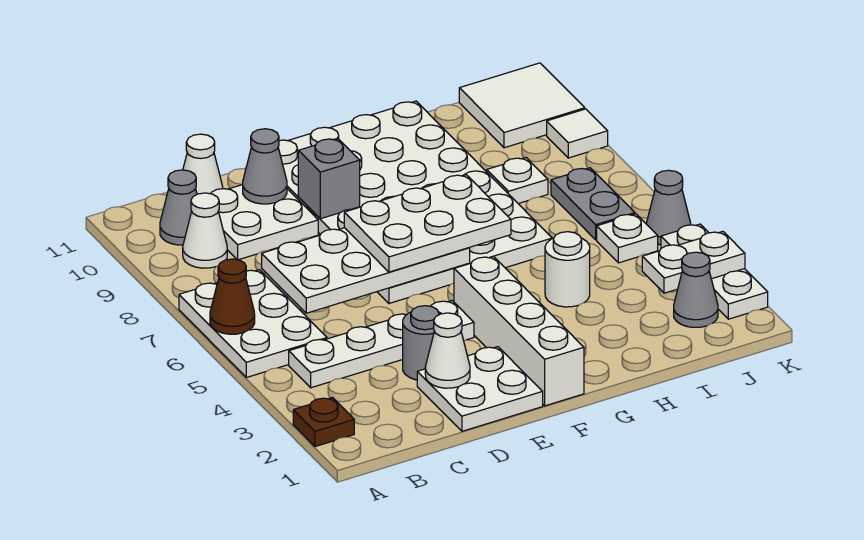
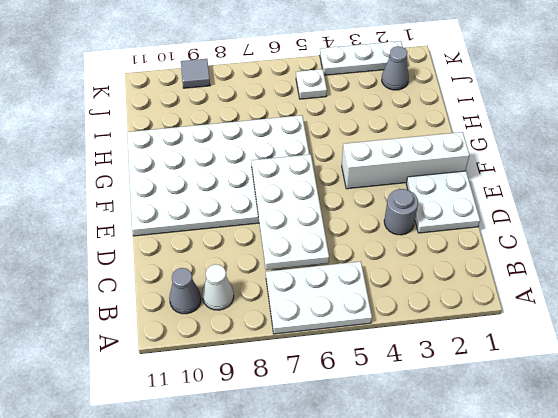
grey 1x1 tile [181,59,210,88] -> white 1x1 tile [547,109,608,158]
none -> brown 1x1 plate [293,398,354,447]
none -> white 1x4 plate [289,301,474,388]
none -> white 2x2 plate [211,185,318,260]

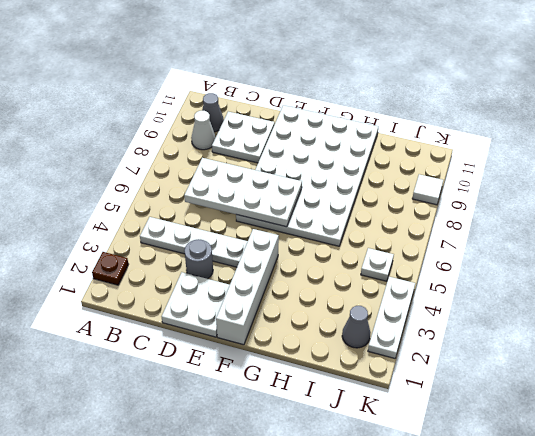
none -> white 2x3 plate [179,270,327,377]
none -> white 1x1 cone [183,134,223,194]
none -> white 1x1 round brick [545,232,590,307]

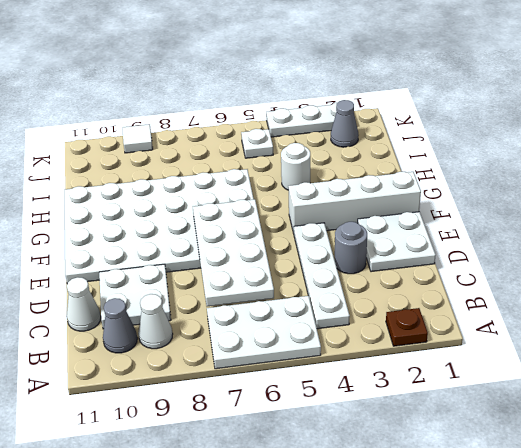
none -> white 1x1 plate [487,158,548,204]
none -> grey 1x2 plate [551,168,635,240]
none -> white 2x2 tile [459,63,585,148]

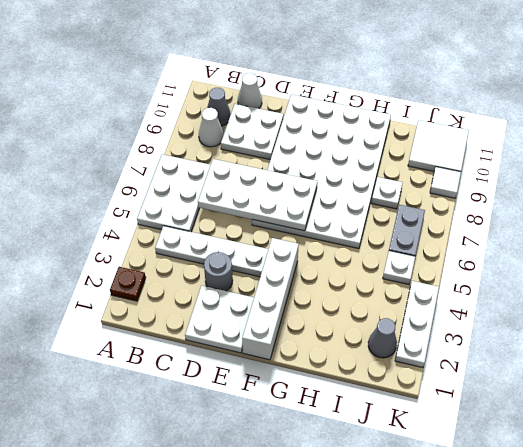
none -> white 1x1 round brick [545,232,590,307]
none -> grey 1x1 cone [646,170,691,245]
none -> brown 1x1 cone [210,259,255,334]

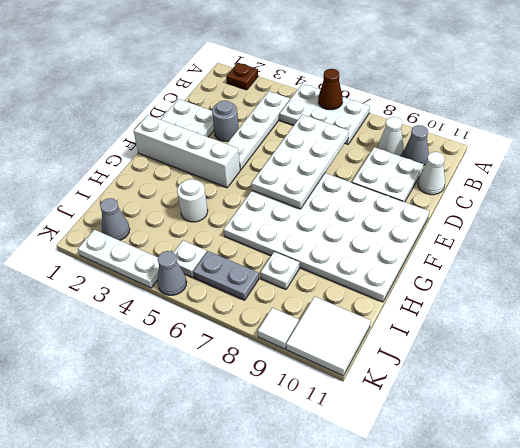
none -> white 1x1 cone [425,313,470,388]
none -> grey 1x1 cone [242,129,287,204]
none -> grey 1x1 brick [298,138,360,219]

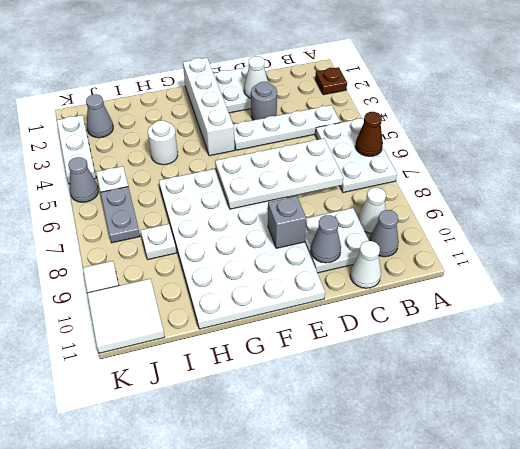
none -> white 1x2 plate [642,232,745,293]
none -> white 2x3 plate [344,175,511,272]

